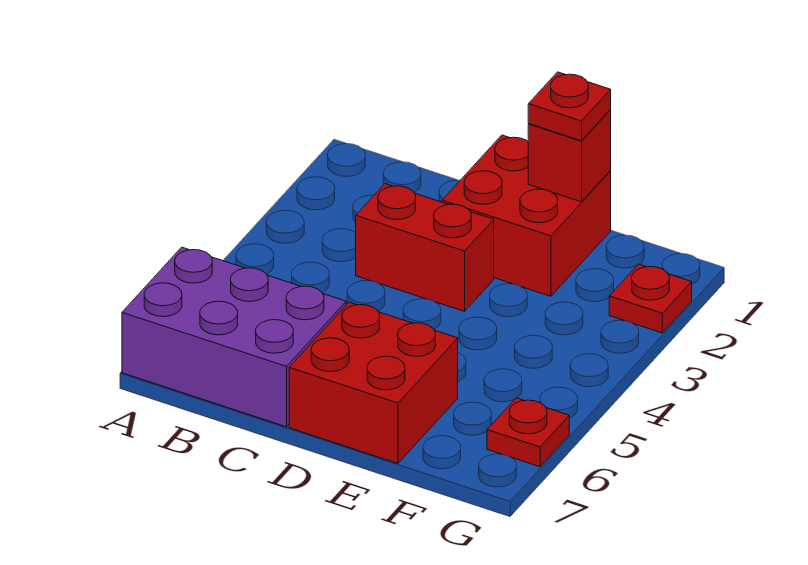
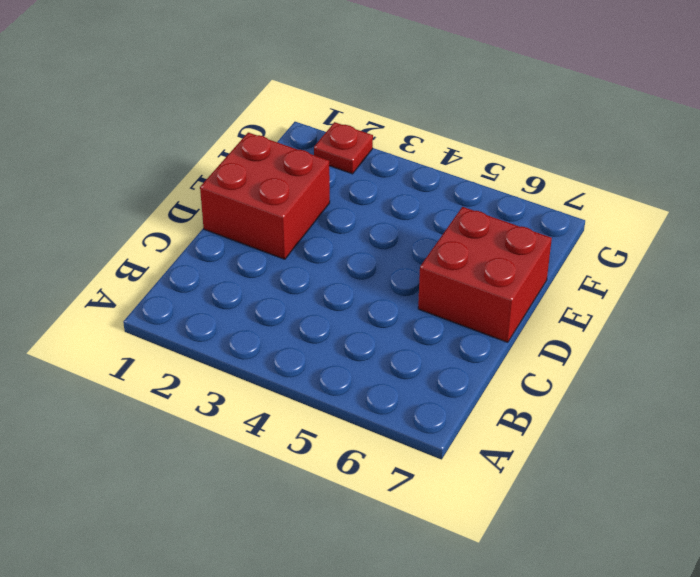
none -> purple 2x3 brick [122,247,346,427]
none -> red 1x2 brick [356,184,494,311]

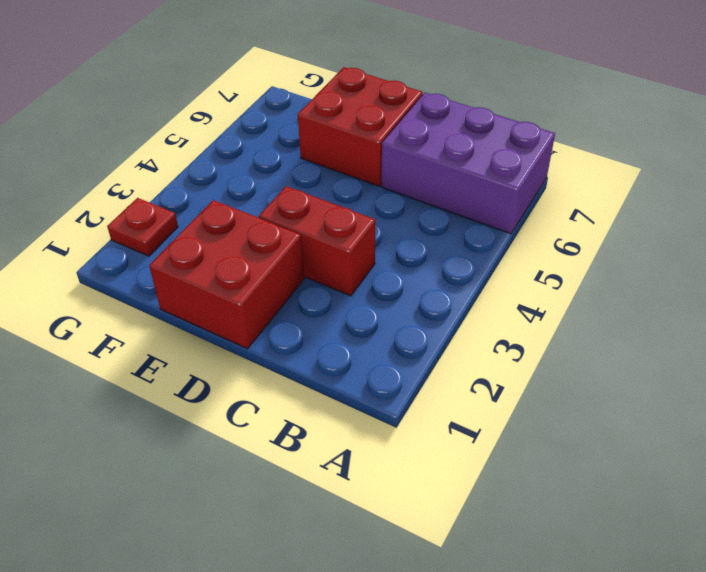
none -> red 1x1 plate [487,398,569,467]
none -> red 1x1 brick [528,110,611,202]

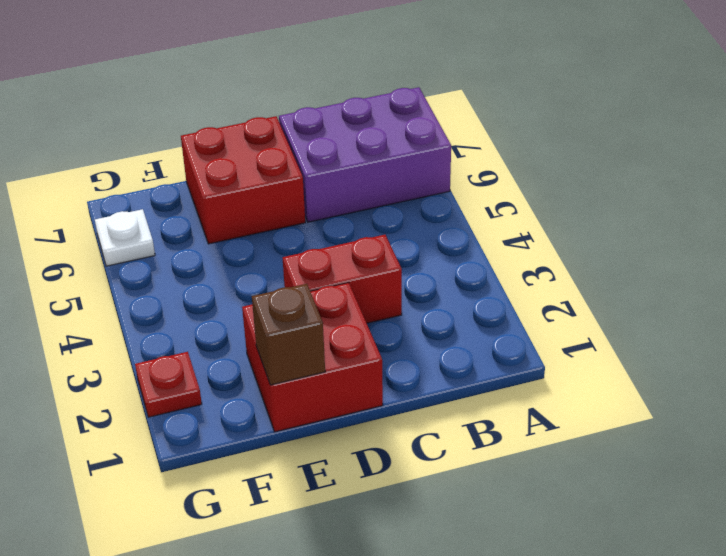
brown 1x1 brick [252,284,325,385] -> red 1x1 brick [528,110,611,202]
white 1x1 plate [95,209,155,266] -> red 1x1 plate [487,398,569,467]
none -> red 1x1 plate [528,72,611,141]

